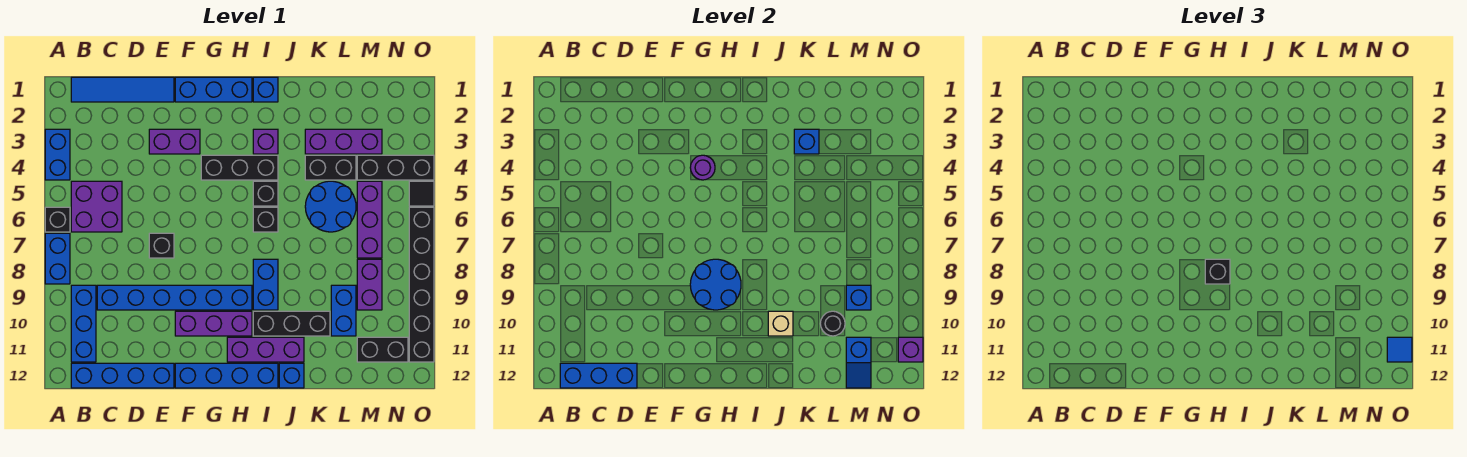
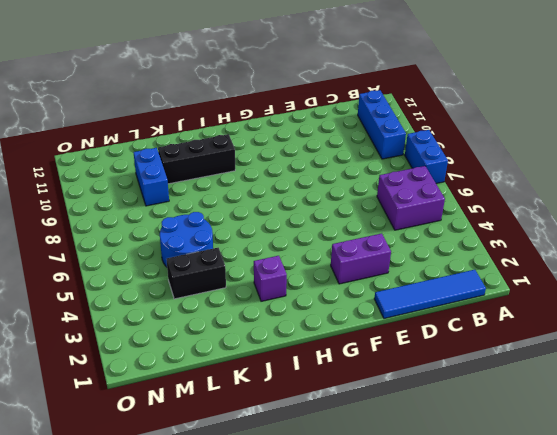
none -> blue 1x2 brick [45,129,70,180]
none -> black 1x1 brick [45,207,70,232]
none -> blue 1x4 brick [71,363,174,388]
none -> blue 1x6 brick [97,285,252,310]

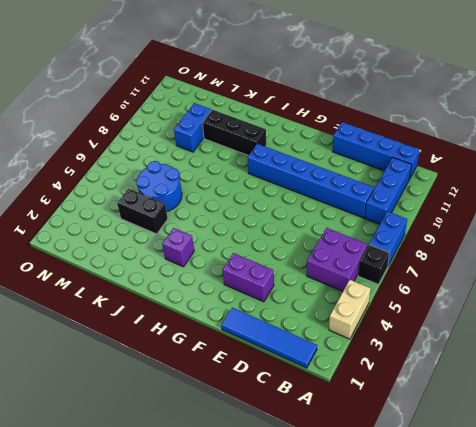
tan 1x2 brick [329,280,371,339] -> blue 1x2 brick [45,129,70,180]
none -> black 1x1 brick [149,233,174,258]
none -> blue 1x3 brick [175,77,252,102]
none -> purple 1x3 brick [175,311,252,336]
none -> blue 1x4 brick [175,363,278,388]

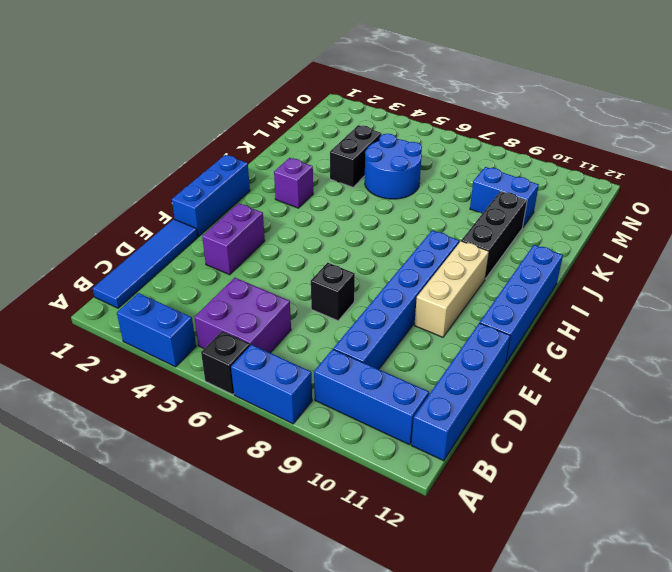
tan 1x3 brick [414,241,489,337] -> purple 1x3 brick [175,311,252,336]
none -> black 1x3 brick [201,155,278,180]
none -> purple 1x3 brick [227,337,304,362]
none -> blue 1x1 brick [253,77,278,102]
none -> black 1x1 brick [253,181,278,206]

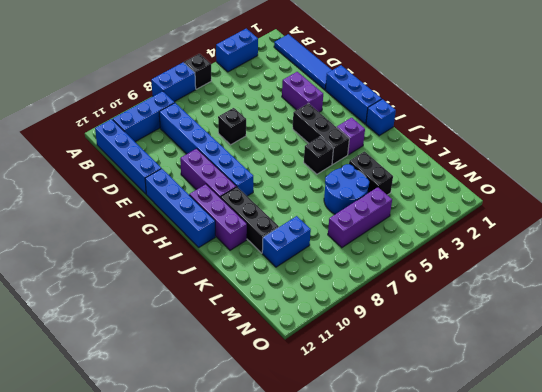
none -> purple 2x2 brick [71,181,122,232]
none -> black 1x1 brick [253,207,278,232]
none -> blue 1x2 brick [253,259,278,310]
none -> blue 1x1 brick [279,363,304,388]

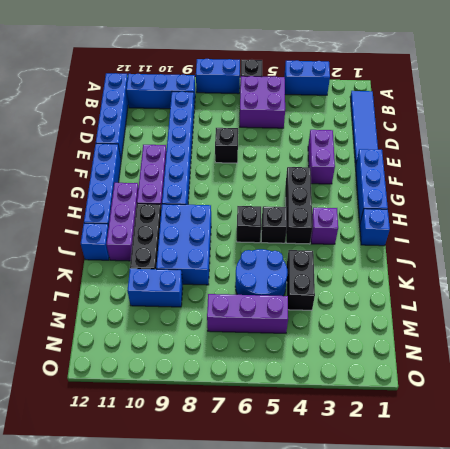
blue 2x3 brick [156,204,211,285] -> blue 1x2 brick [253,259,278,310]
none -> purple 1x3 brick [305,129,382,154]
none -> black 1x3 brick [357,155,434,180]
none -> purple 1x2 brick [357,259,382,310]
none -> black 1x2 brick [357,337,408,362]

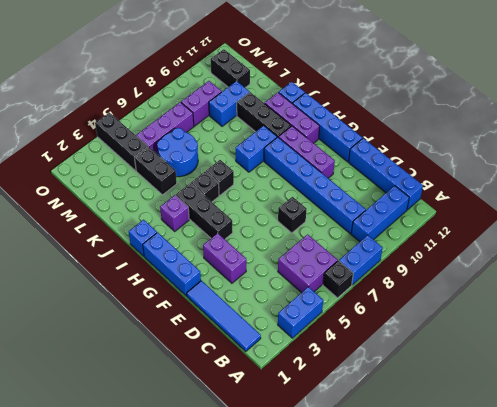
none -> purple 1x3 brick [305,129,382,154]
none -> black 1x1 tile [409,181,434,206]
none -> black 1x6 brick [409,207,434,362]
none -> blue 1x3 brick [560,363,637,388]

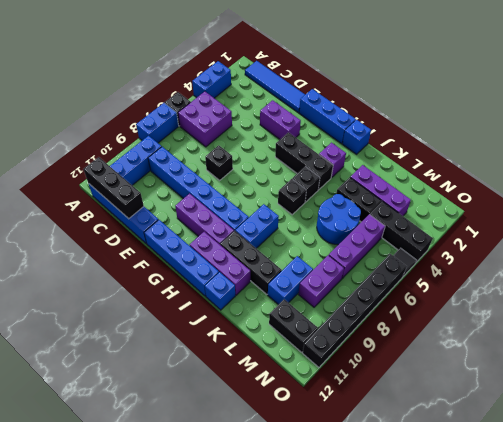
black 1x3 brick [83,157,144,219] -> blue 1x3 brick [560,363,637,388]
none -> purple 1x1 round brick [690,155,715,180]
none -> blue 2x2 round brick [690,259,741,310]
none -> tan 1x1 brick [768,311,793,336]
none -> blue 1x1 brick [794,129,819,154]

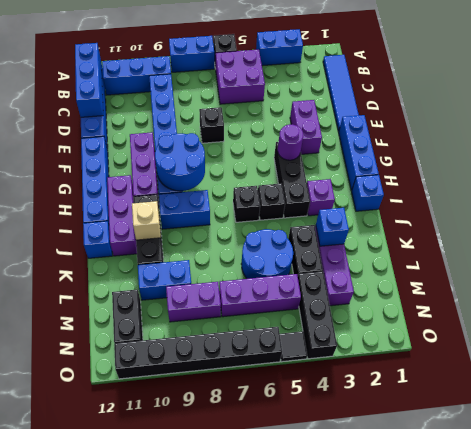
none -> black 1x1 round brick [820,311,845,336]
none -> blue 1x1 brick [846,285,871,310]
none -> blue 1x2 slope [846,337,871,388]
none -> purple 1x1 brick [898,337,923,362]

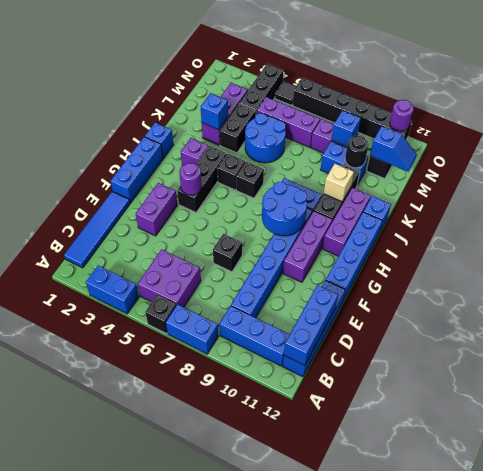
purple 1x1 round brick [390,100,414,131] -> purple 1x1 brick [898,337,923,362]
none -> black 1x1 brick [1205,259,1230,284]
none -> blue 1x1 tile [1387,337,1412,362]

